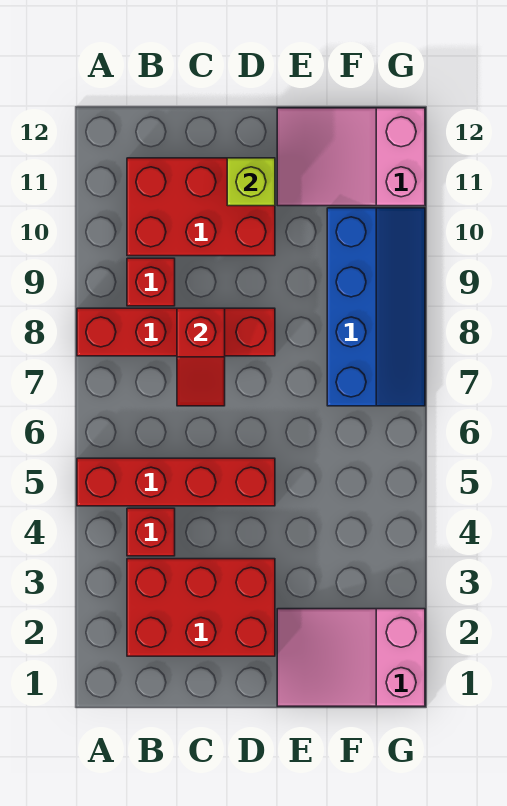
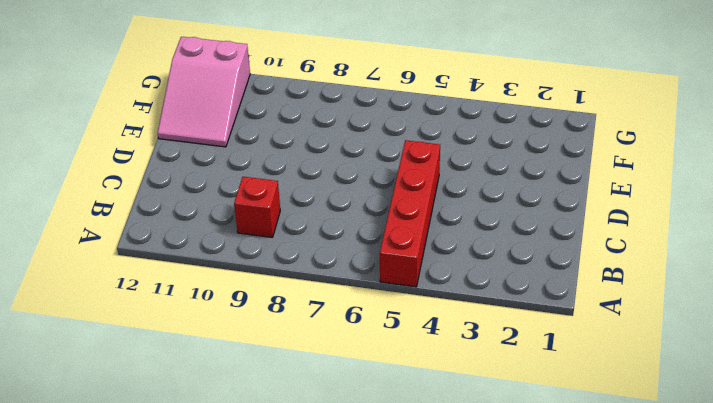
none -> red 1x4 brick [77,308,275,356]
none -> red 2x3 brick [127,559,275,656]

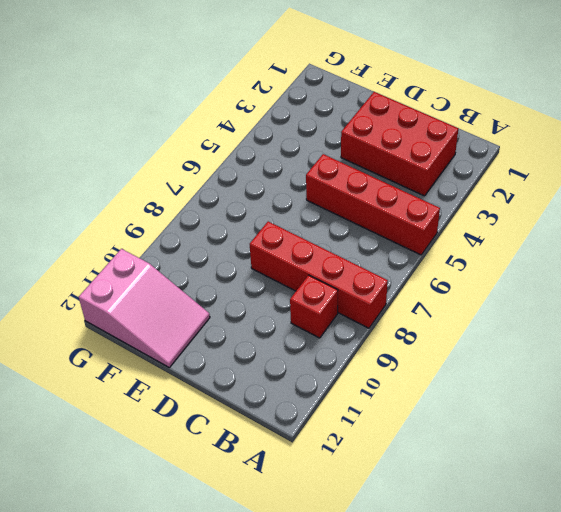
none -> red 1x1 brick [127,508,175,556]
none -> red 2x3 brick [127,158,275,256]

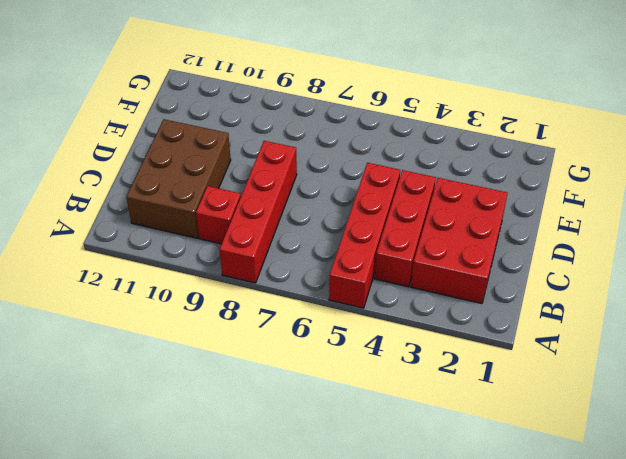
red 1x3 brick [375,170,436,287] -> red 1x1 brick [127,508,175,556]
brown 2x3 brick [126,119,231,238] -> red 2x3 brick [127,158,275,256]
none -> pink 2x3 slope [277,609,425,706]
none -> pink 2x3 slope [277,108,425,206]

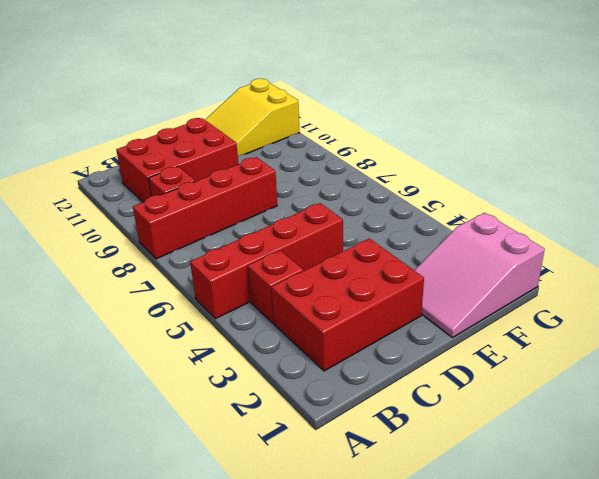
yellow 2x3 slope [205,79,300,156] -> pink 2x3 slope [277,108,425,206]
none -> blue 2x4 slope [327,208,425,406]
none -> red 1x2 slope [177,308,225,406]

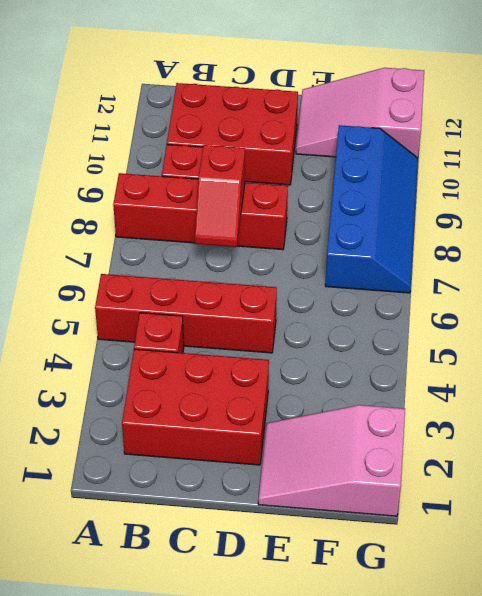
none -> lime 1x1 brick [227,158,275,206]

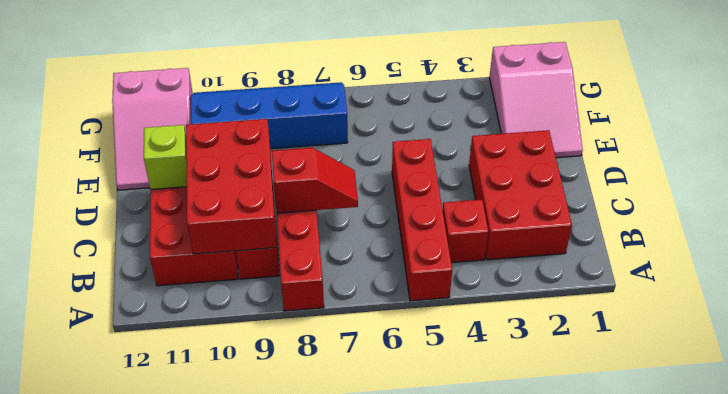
red 2x3 brick [186,119,277,254] -> none

